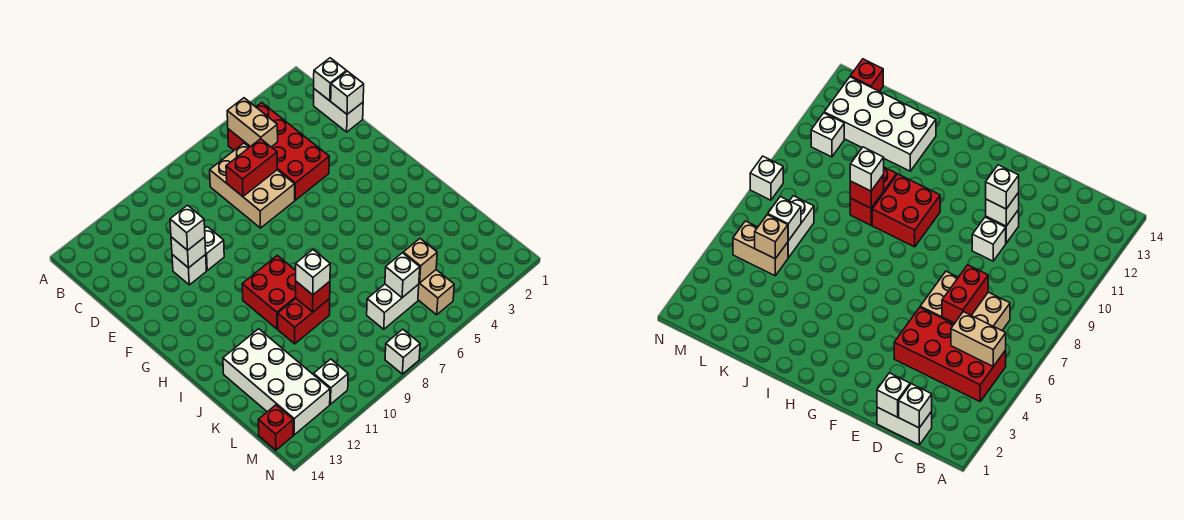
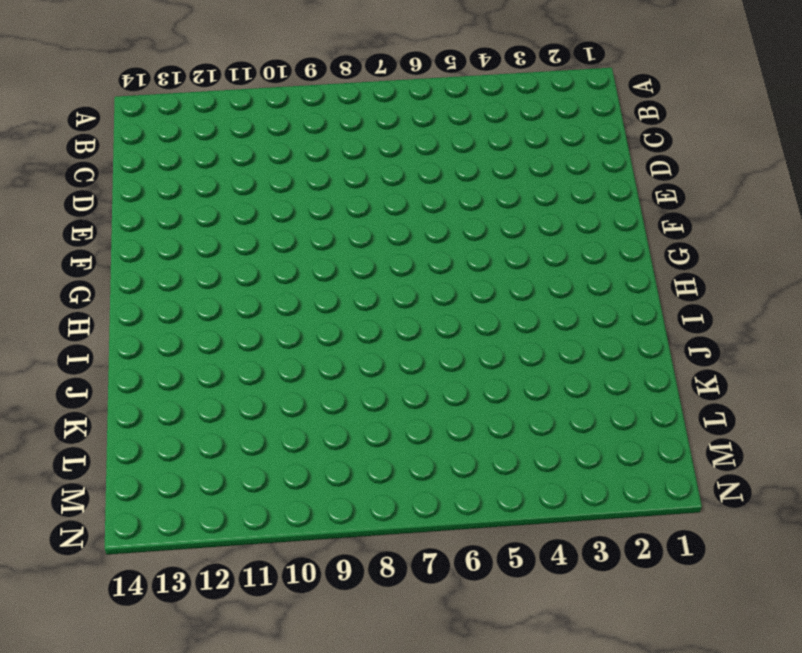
none -> red 2x4 brick [228,102,329,200]
none -> white 1x2 brick [314,89,363,132]
none -> tan 2x3 brick [210,143,295,228]

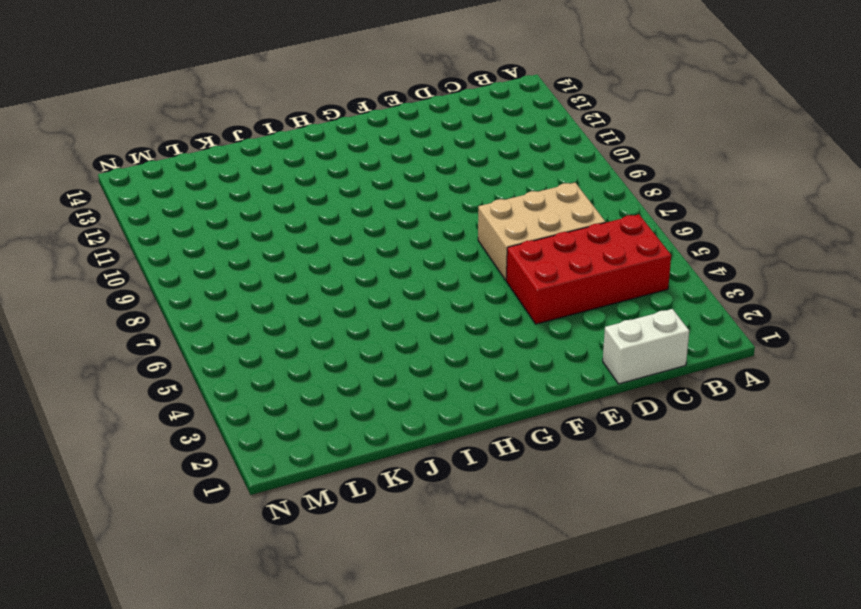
none -> white 1x1 brick [205,227,224,270]
none -> white 1x1 brick [172,255,206,285]
none -> red 2x2 brick [242,255,296,329]

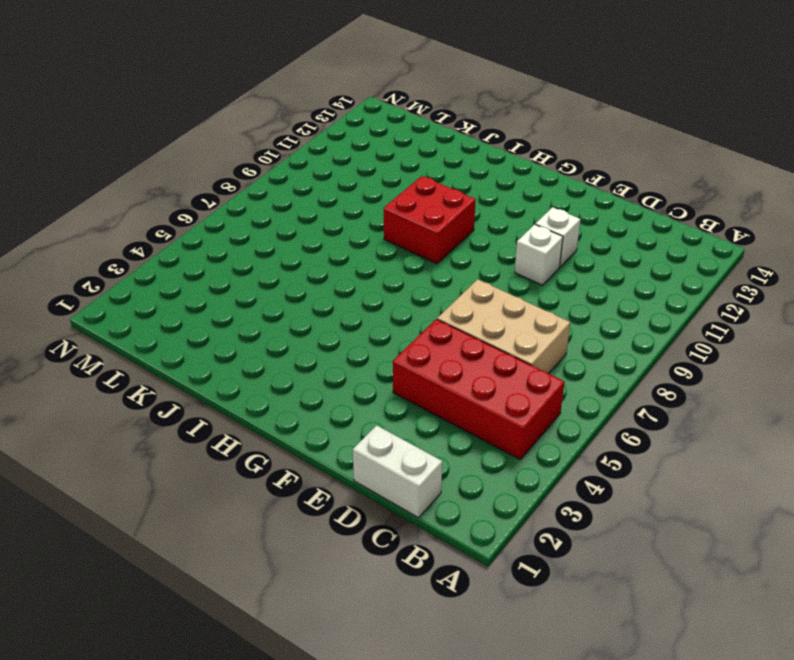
none -> red 1x2 brick [278,299,330,344]
none -> white 2x4 brick [223,329,330,435]
none -> tan 1x2 brick [418,270,454,315]

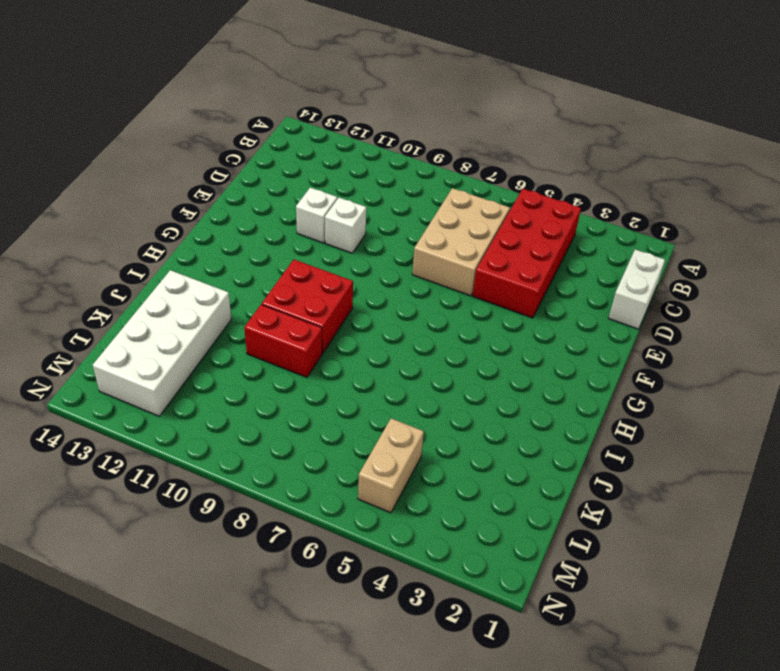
none -> white 1x2 brick [367,284,419,329]
none -> white 1x1 brick [314,359,348,404]
none -> red 1x1 brick [258,405,293,450]

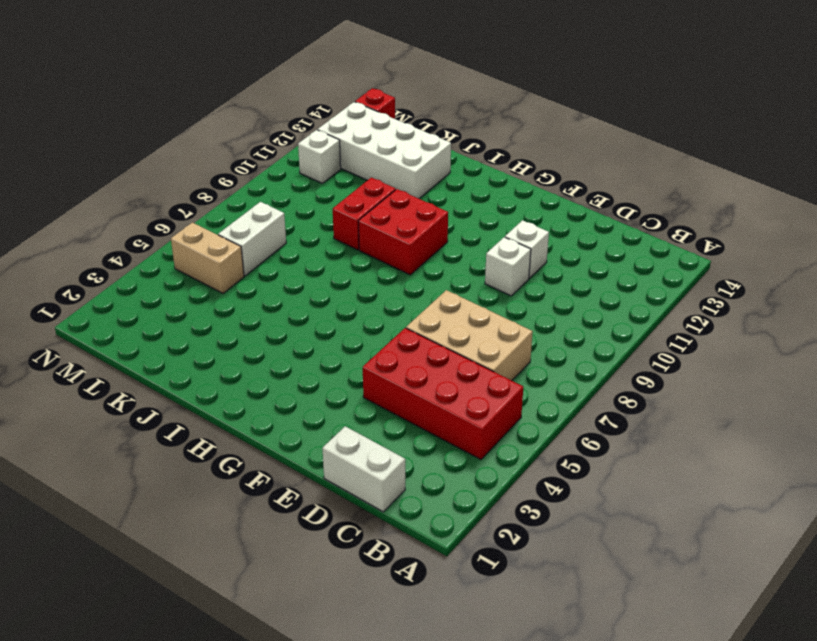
none -> white 1x1 brick [385,329,420,374]
none -> tan 1x2 brick [227,98,278,147]
none -> white 1x1 brick [314,58,346,101]

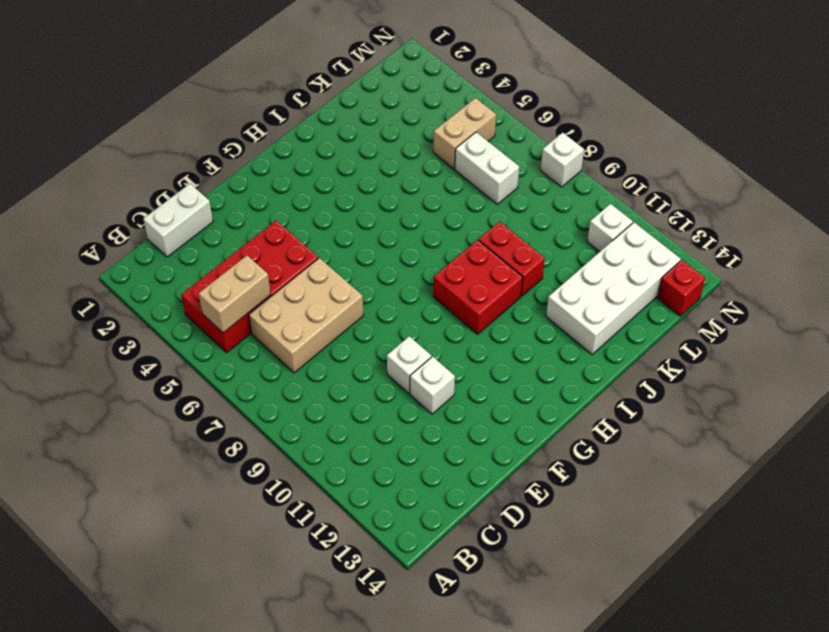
none -> white 1x1 brick [314,58,346,101]
none -> white 1x1 brick [331,71,364,114]
none -> red 1x2 brick [226,139,277,196]

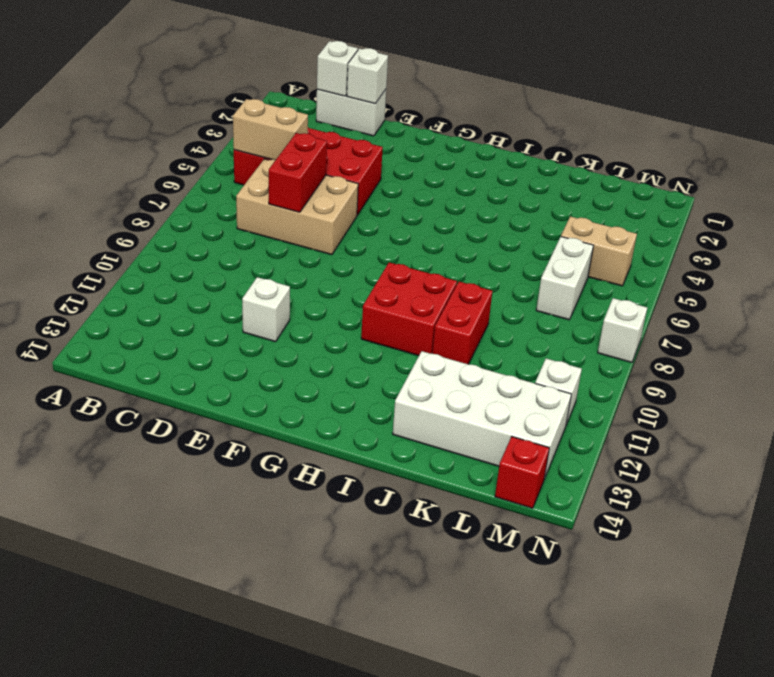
none -> white 1x1 brick [205,227,224,270]
none -> white 1x1 brick [171,237,206,268]
none -> red 1x1 brick [296,281,330,312]

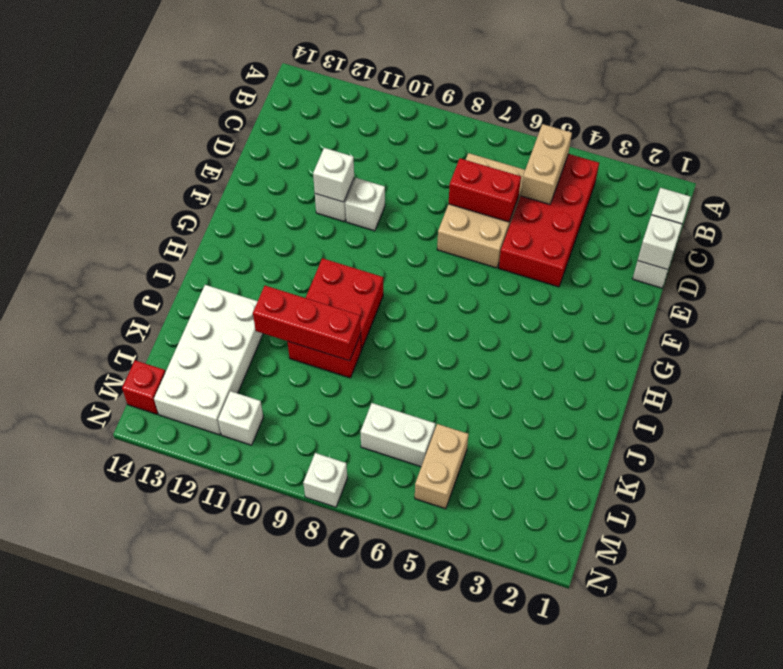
red 1x3 brick [253,286,361,361] -> red 1x1 brick [296,281,330,312]
none -> tan 1x1 brick [403,239,437,283]
none -> white 1x1 brick [385,253,420,298]
none -> white 1x1 brick [170,205,205,250]

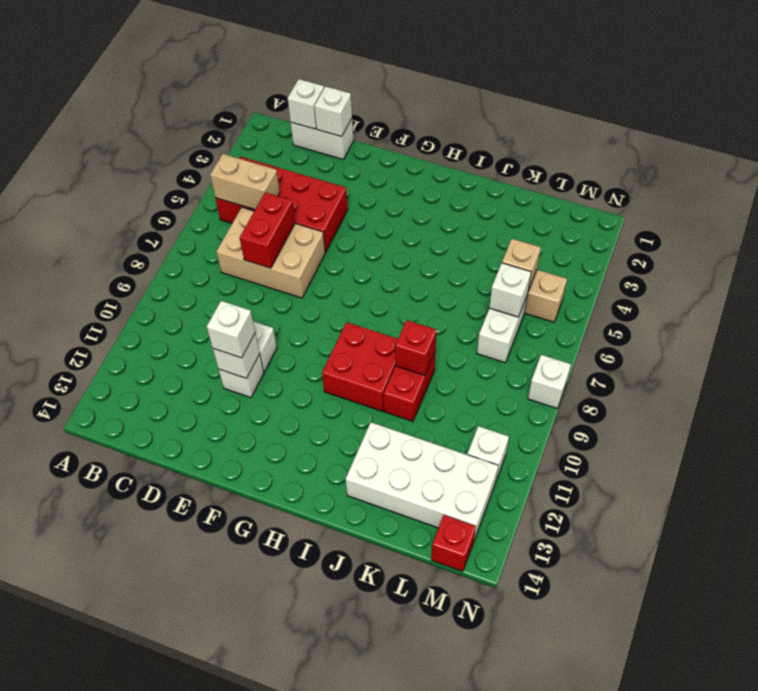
none -> white 1x1 brick [296,250,330,295]

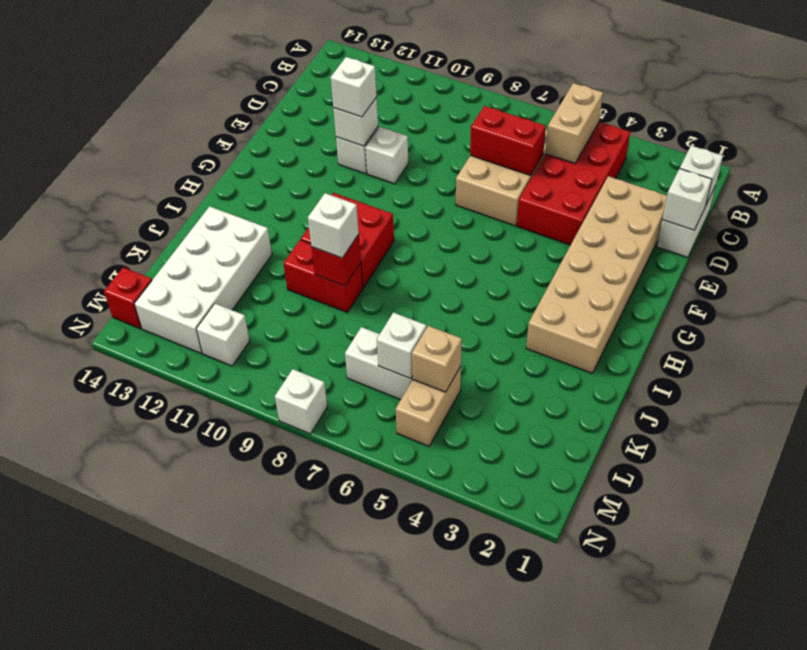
tan 2x6 brick [526,176,667,373] -> none

